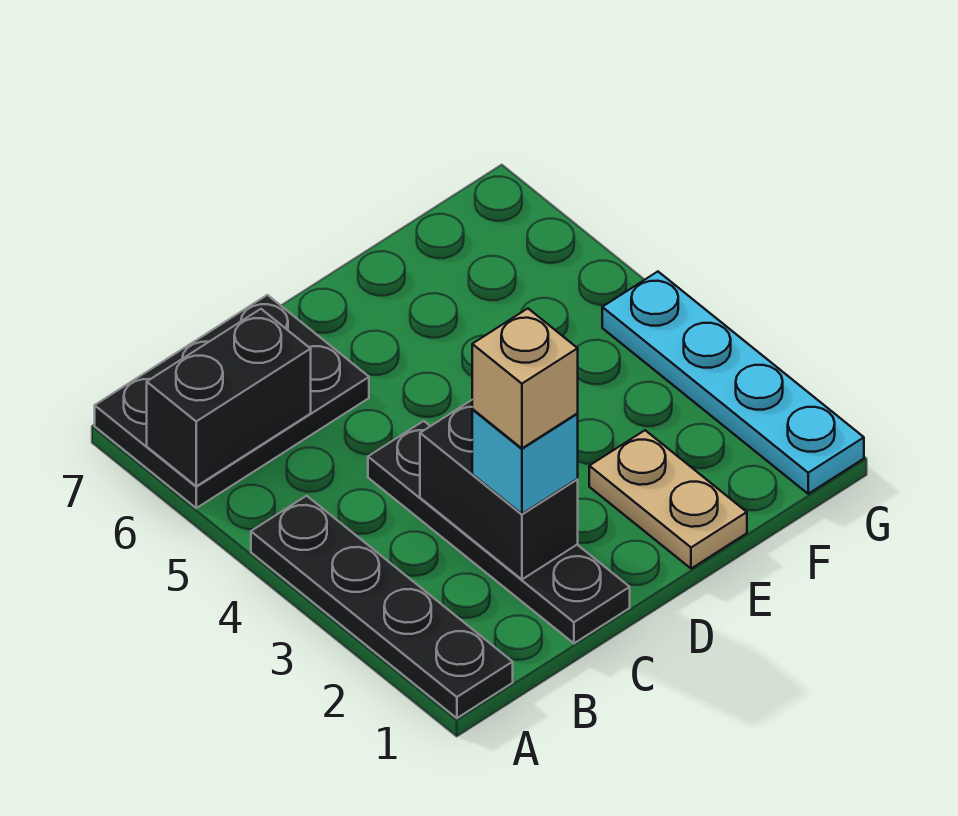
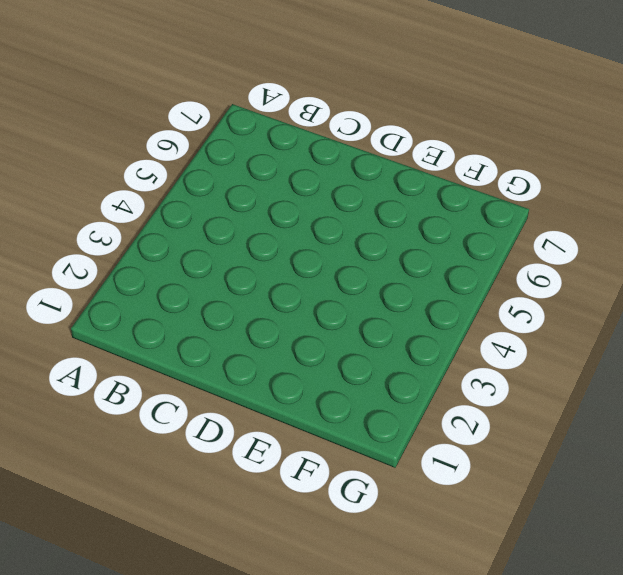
none -> black 1x4 plate [251,496,513,718]
none -> black 2x3 plate [95,295,369,508]

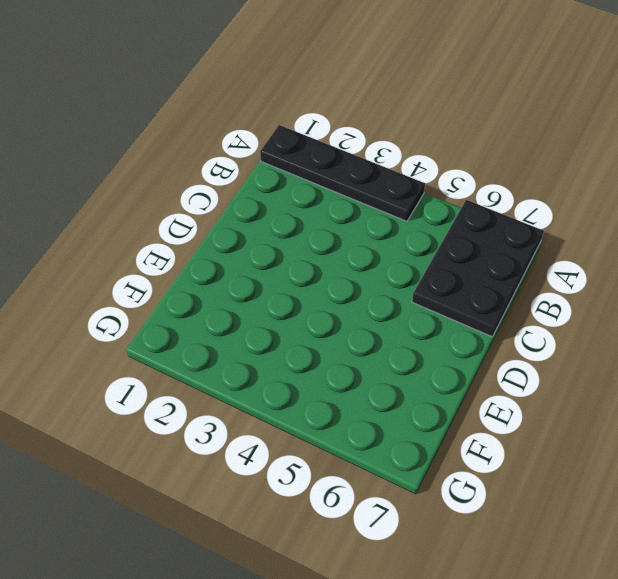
none -> black 1x4 plate [368,421,630,643]
none -> tan 1x2 plate [589,430,747,569]

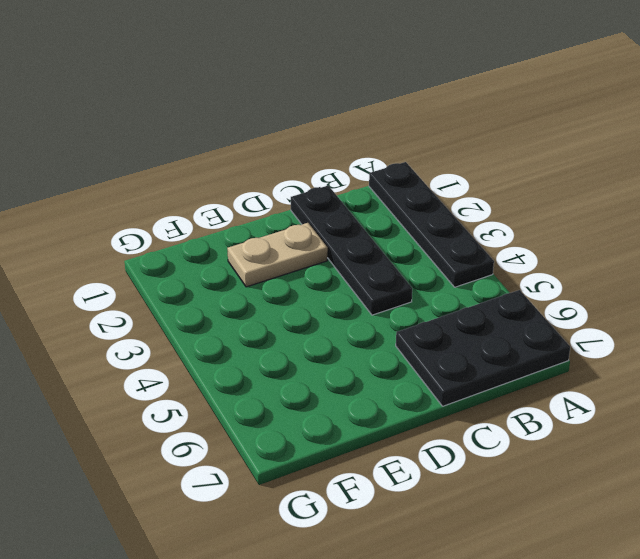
tan 1x2 plate [227,223,328,287] -> tan 1x2 plate turned to [589,430,747,569]
none -> cyan 1x4 plate [602,272,864,494]
none -> black 1x2 brick [147,309,311,486]

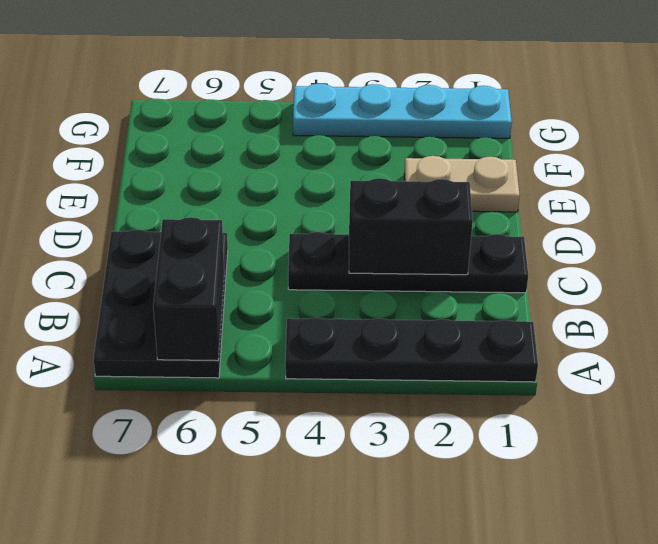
none -> cyan 1x1 brick [472,410,578,514]
none -> tan 1x1 brick [472,309,578,448]

